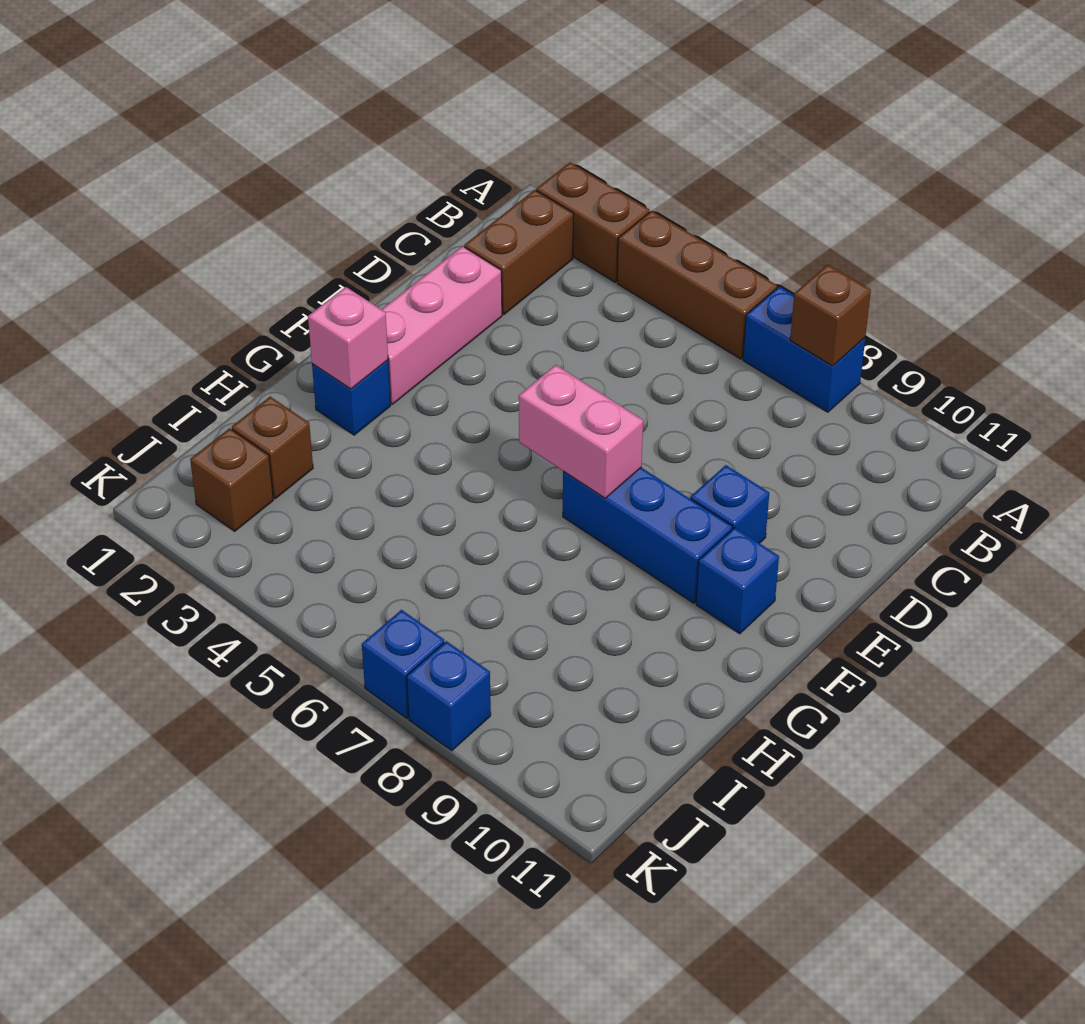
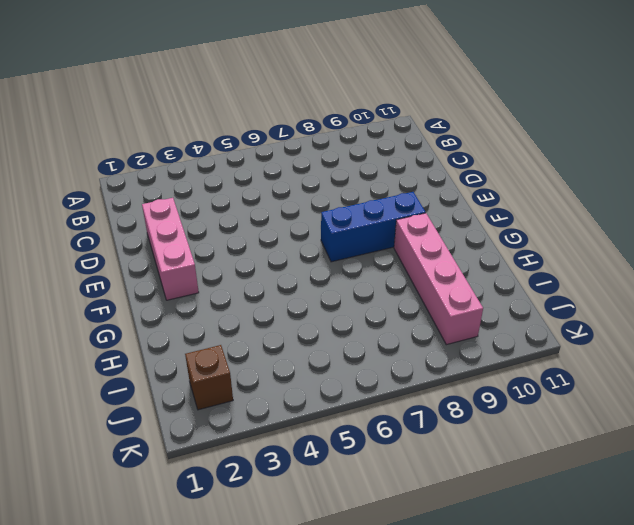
pink 1x4 brick [394,213,483,345] -> none
none -> brown 1x2 brick [536,163,650,282]
none -> brown 1x3 brick [617,211,777,359]
none -> blue 1x2 brick [743,287,865,412]

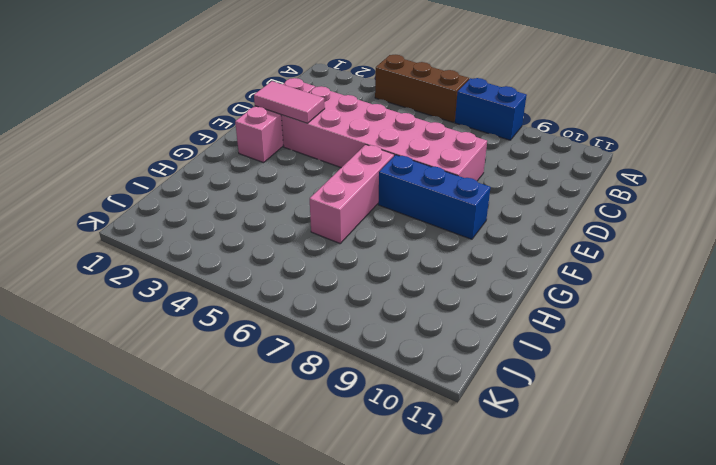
pink 2x6 brick [281,86,487,181] -> none
pink 1x2 tile [254,81,325,123] -> none
pink 1x3 brick [310,145,394,243] -> none
none -> brown 1x2 brick [536,163,650,282]
none -> brown 1x2 brick [464,190,573,315]
none -> blue 1x1 brick [690,465,769,543]

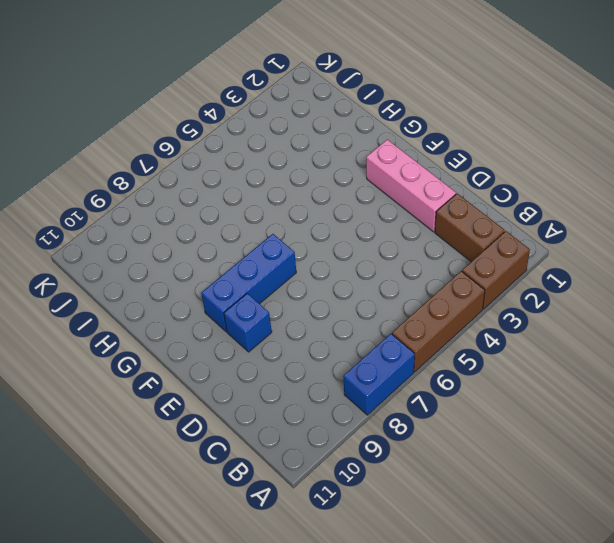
none -> blue 1x1 brick [696,528,779,634]
none -> blue 1x1 brick [312,360,391,435]
none -> brown 1x1 brick [232,397,313,499]

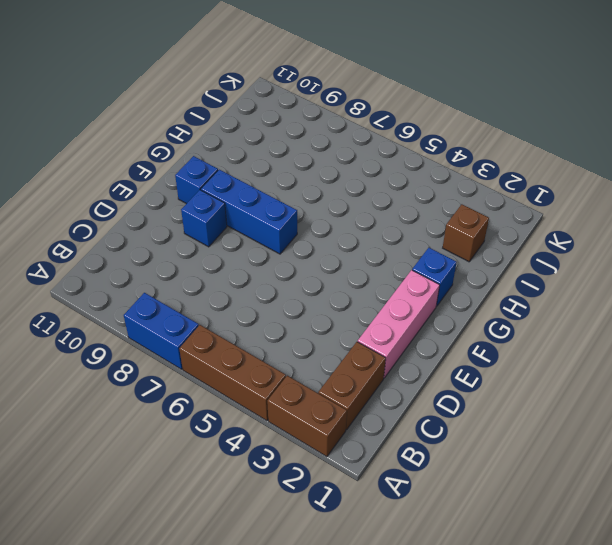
none -> brown 1x1 brick [190,428,273,531]
none -> blue 1x1 brick [362,610,444,718]
none -> blue 1x1 brick [407,641,491,751]

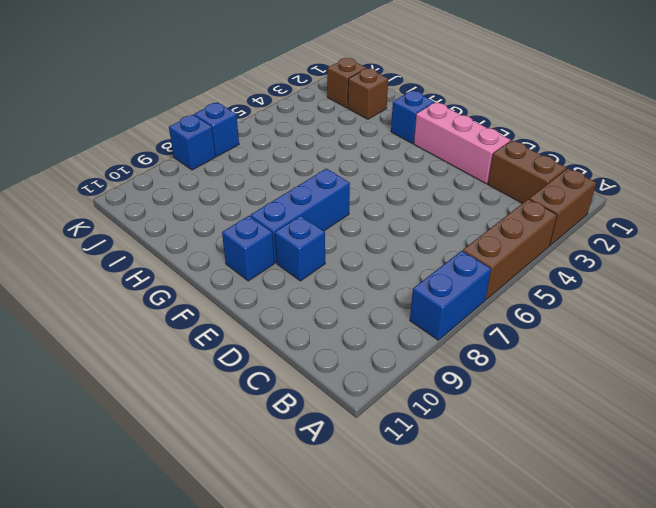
none -> brown 1x1 brick [790,265,871,366]
none -> pink 1x2 brick [519,365,643,498]
none -> pink 1x1 brick [308,287,388,389]

